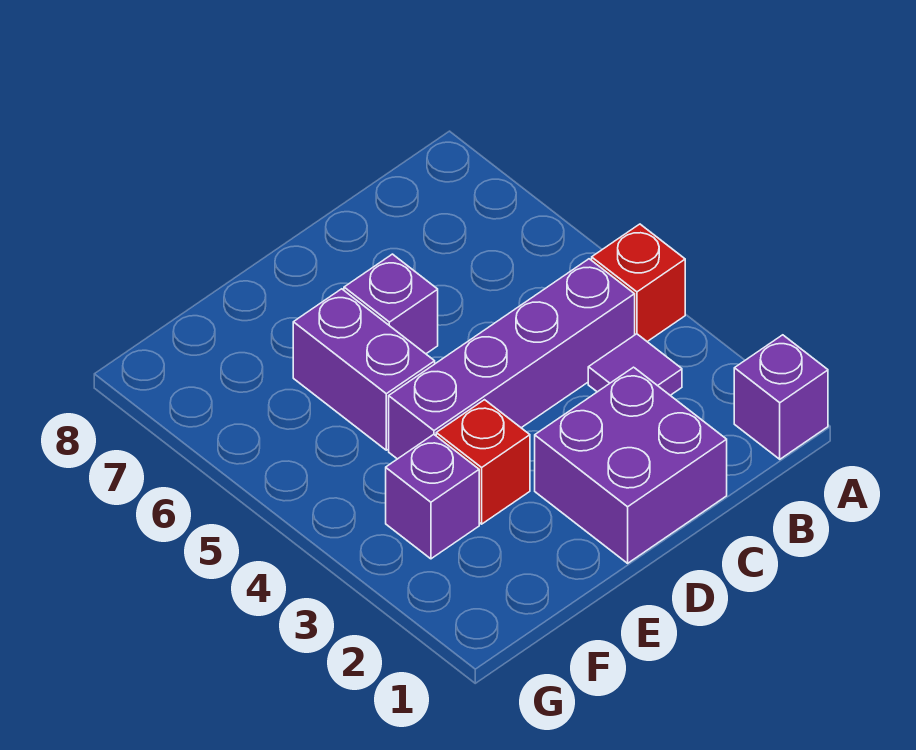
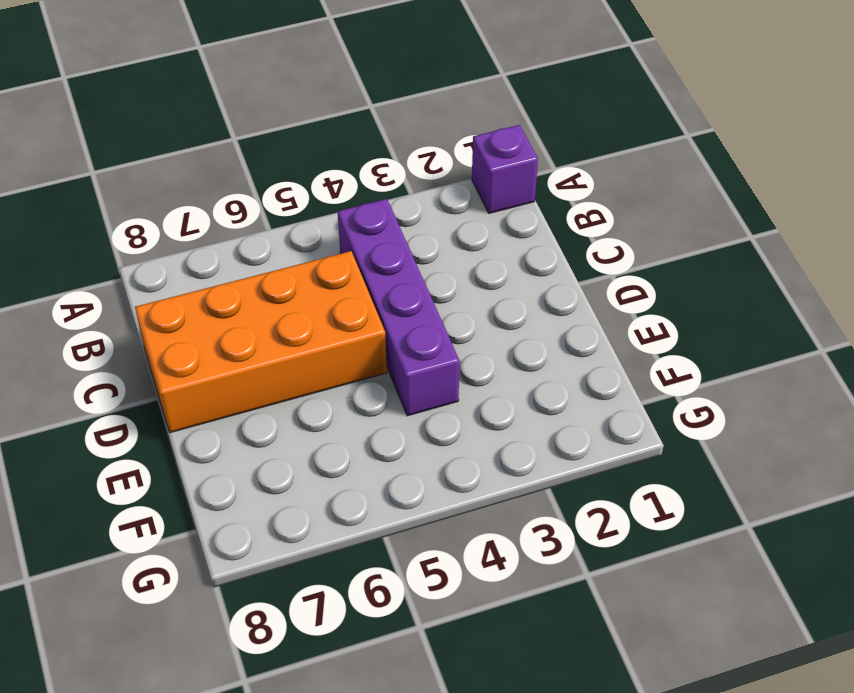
orange 2x4 brick [135,251,387,433] -> purple 1x1 brick [344,254,438,354]
none -> red 1x1 brick [592,224,685,342]
none -> purple 1x1 tile [588,334,682,395]

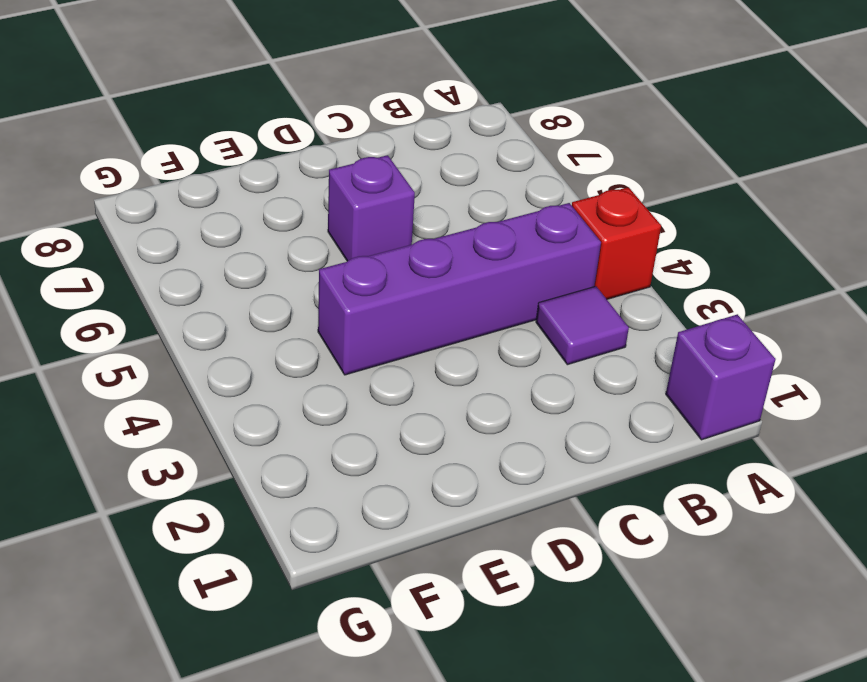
none -> purple 2x2 brick [535,367,727,563]
none -> red 1x1 brick [436,400,530,524]

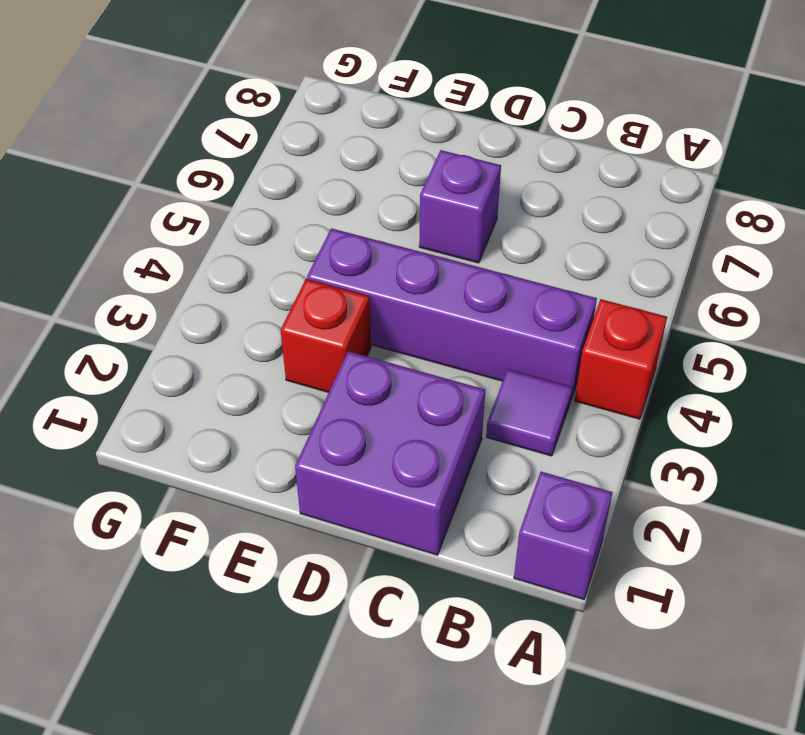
none -> purple 1x2 brick [293,289,435,450]
none -> purple 1x1 brick [386,434,479,559]

